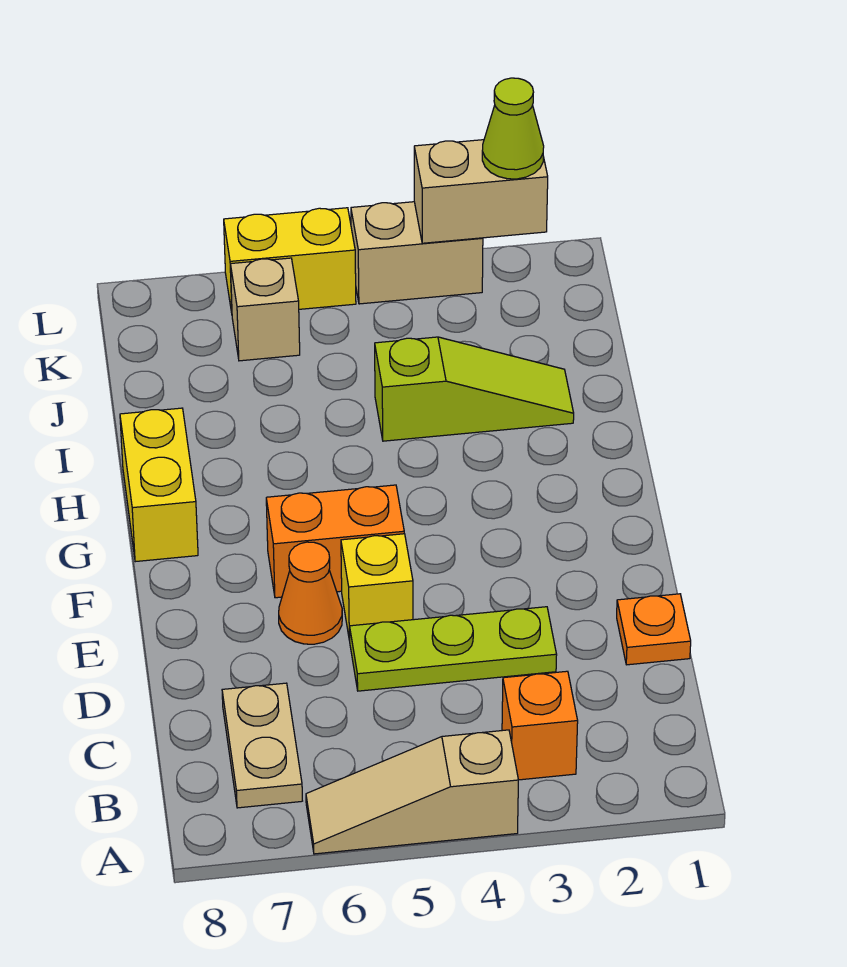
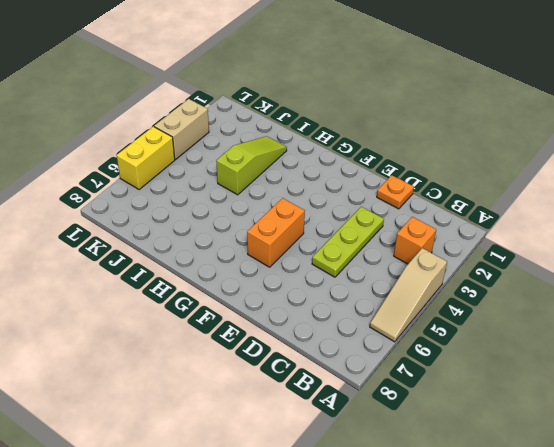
none -> tan 1x2 plate [222,683,302,808]
none -> yellow 1x1 brick [341,534,413,641]
none -> orange 1x1 cone [279,542,342,644]

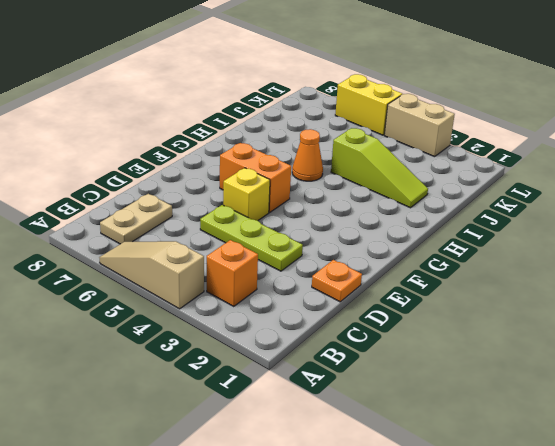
orange 1x1 cone [292,129,323,181] -> orange 1x1 cone moved to [279,542,342,644]
none -> yellow 1x2 brick [120,408,198,562]
none -> tan 1x1 brick [230,258,300,361]
none -> tan 1x2 brick [414,140,548,243]

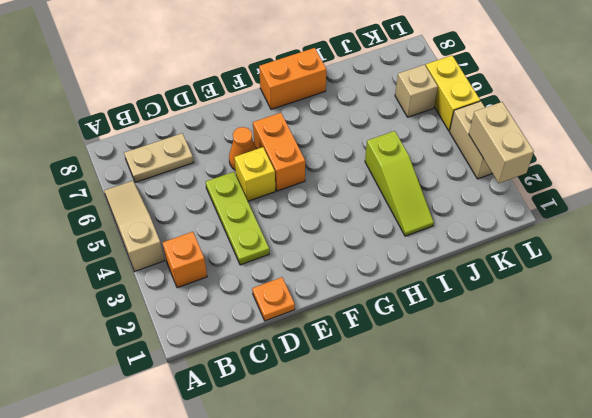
orange 1x2 brick [259,48,326,109] -> yellow 1x2 brick [120,408,198,562]
none -> lime 1x1 cone [482,78,544,179]

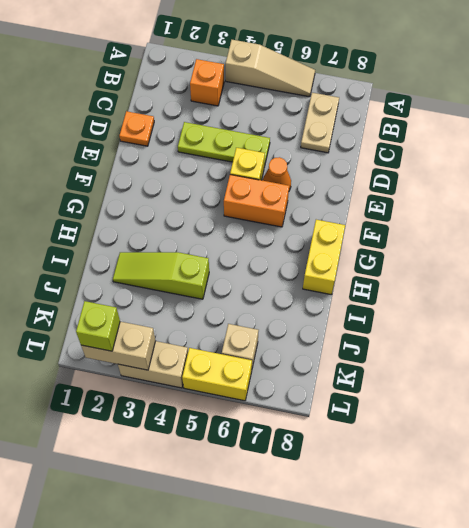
lime 1x1 brick [76,301,120,351] -> lime 1x1 cone [482,78,544,179]

